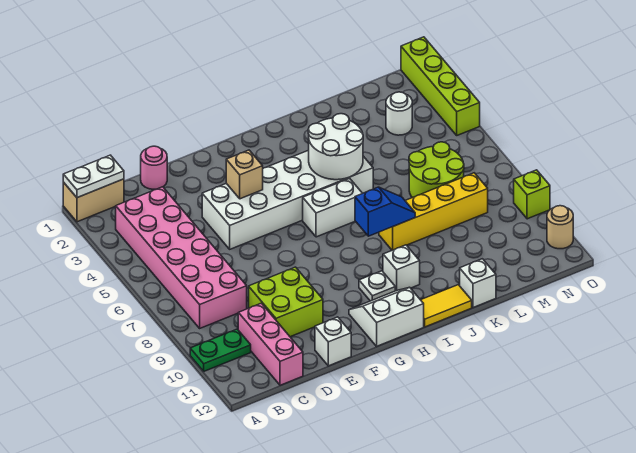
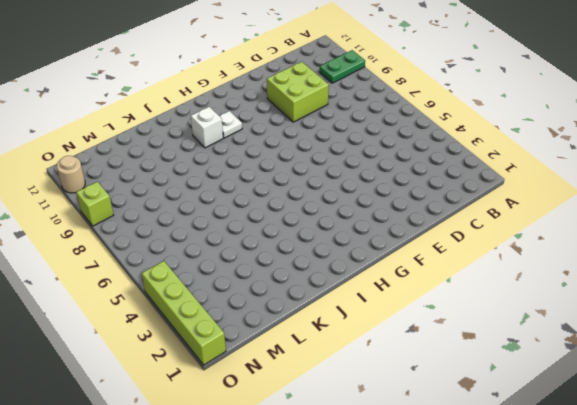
none -> tan 1x2 brick [63,179,124,222]
none -> pink 2x6 brick [116,187,247,328]
none -> pink 1x3 brick [238,303,303,385]

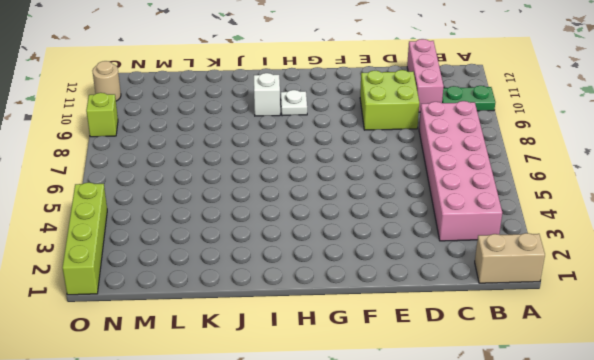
none -> pink 1x1 round brick [141,146,167,189]
none -> white 2x6 brick [202,150,373,249]
none -> white 1x1 brick [315,317,351,366]

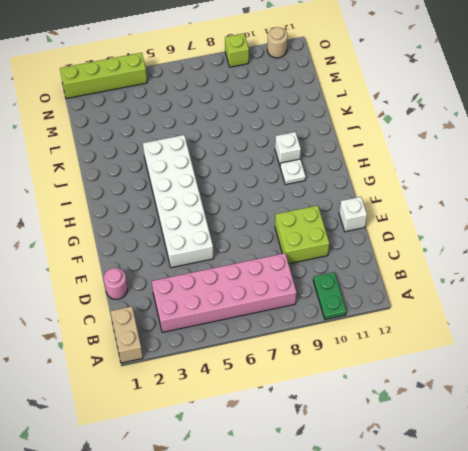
none -> pink 1x3 brick [238,303,303,385]
none -> white 2x2 slope [349,287,424,346]
none -> white 1x2 brick [303,178,362,237]

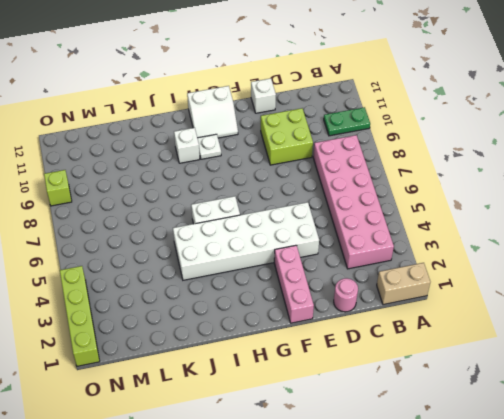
pink 1x3 brick [274,245,314,323] -> pink 1x3 brick moved to [238,303,303,385]
none -> yellow 1x2 tile [421,285,472,327]
none -> yellow 1x4 brick [379,173,488,250]
none -> white 1x1 brick [460,259,496,308]

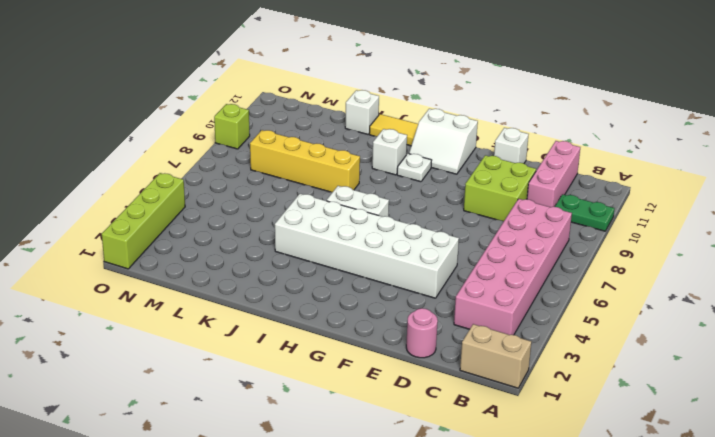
none -> lime 2x2 round brick [409,142,464,198]
none -> white 1x1 round brick [386,92,412,135]
none -> tan 1x1 round brick [547,206,573,249]

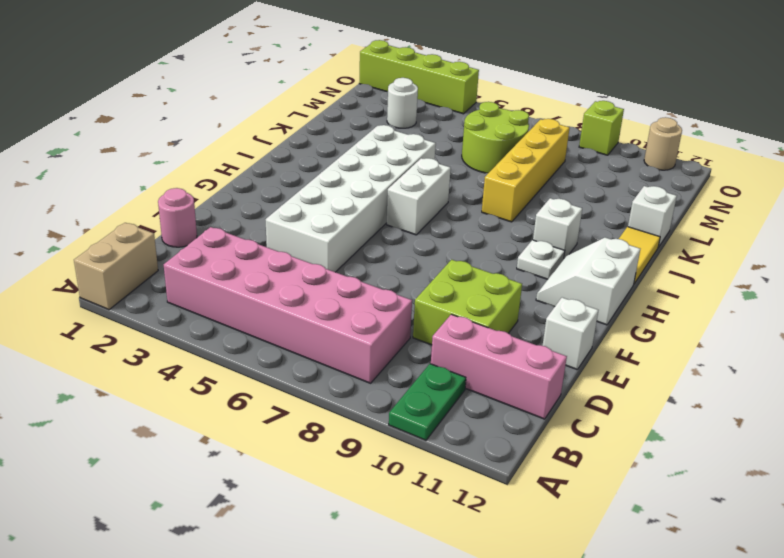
none -> white 1x2 plate [63,155,124,198]
none -> tan 1x1 brick [226,150,263,199]
none -> white 2x2 round brick [308,114,363,180]

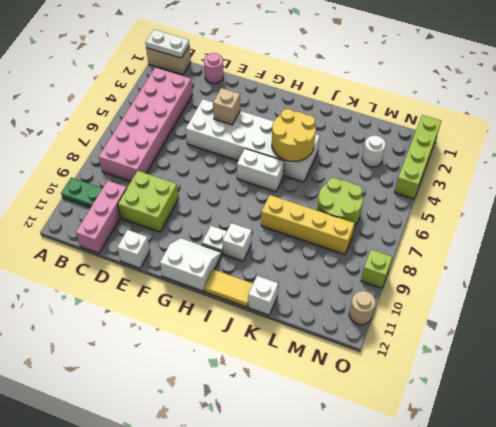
yellow 2x2 round brick [272,109,316,161] -> white 2x2 round brick [308,114,363,180]
none -> blue 1x2 slope [355,187,415,236]

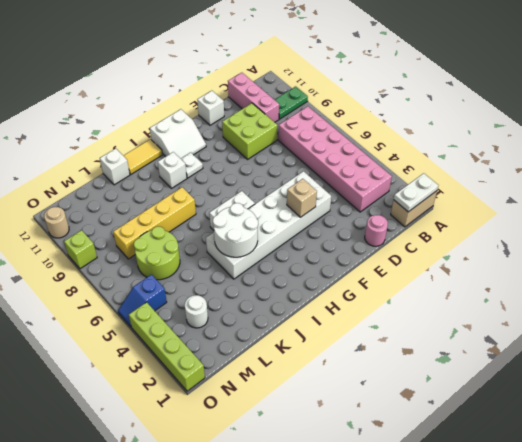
blue 1x2 slope [118,275,167,327] -> blue 1x2 slope moved to [355,187,415,236]

